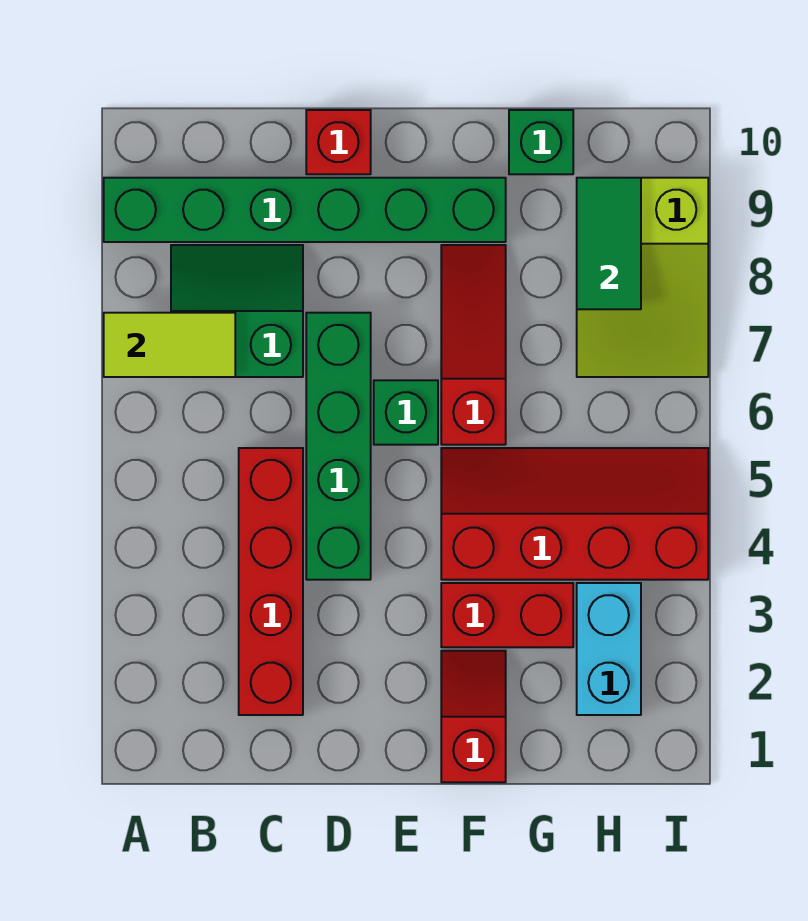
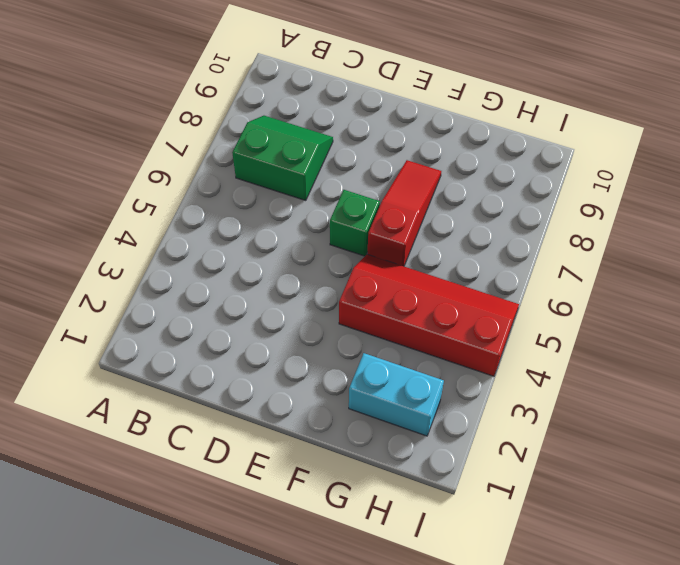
cyan 1x2 brick [349,353,444,436] -> cyan 1x2 brick turned to [577,583,641,715]
none -> green 1x6 brick [104,178,506,242]
none -> red 1x4 brick [239,448,303,715]
none -> green 1x4 brick [306,313,371,580]

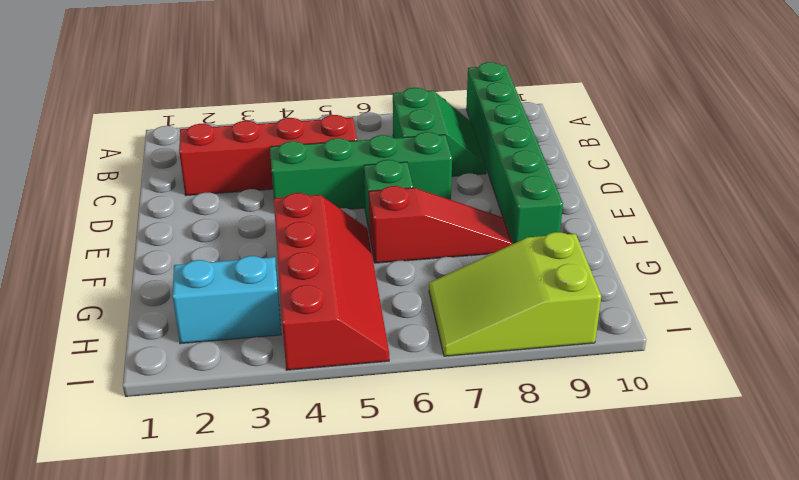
none -> red 1x1 brick [306,110,371,174]
none -> red 1x2 slope [441,651,506,782]
none -> red 1x2 brick [441,583,573,647]

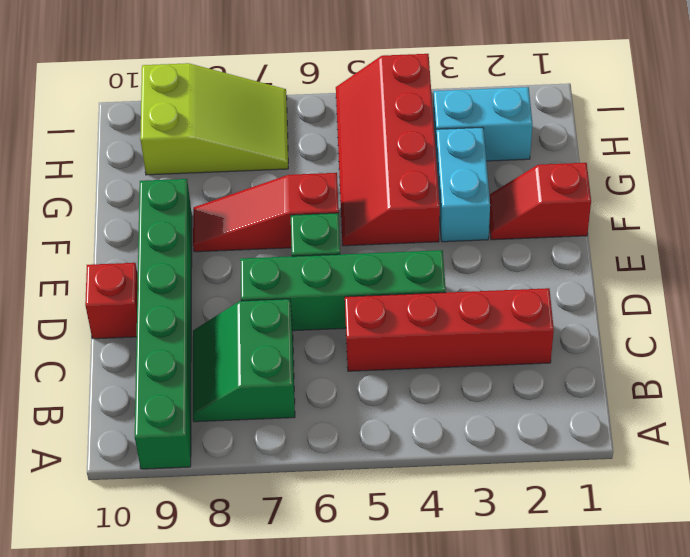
cyan 1x2 brick [436,127,490,242] -> red 1x2 brick [441,583,573,647]
none -> green 1x1 brick [509,110,573,174]
none -> lime 1x2 tile [104,313,235,377]
none -> green 1x2 tile [577,178,641,309]

